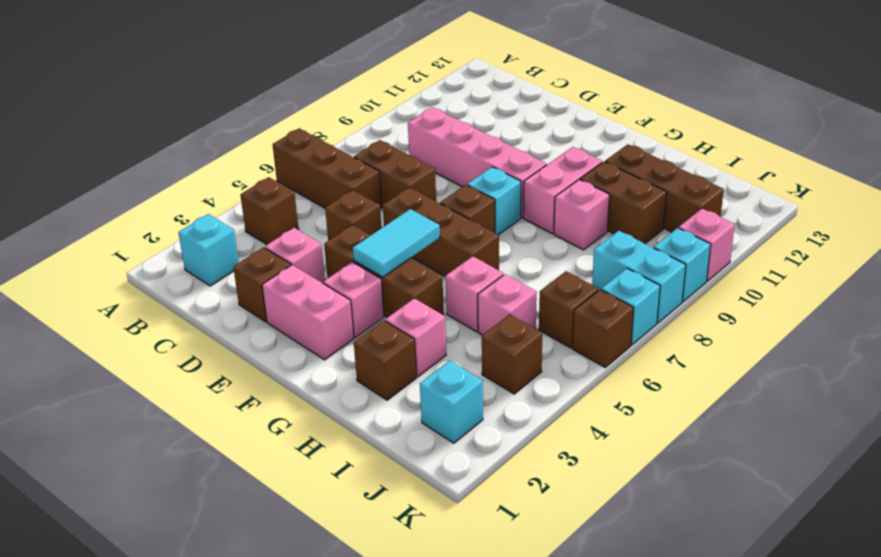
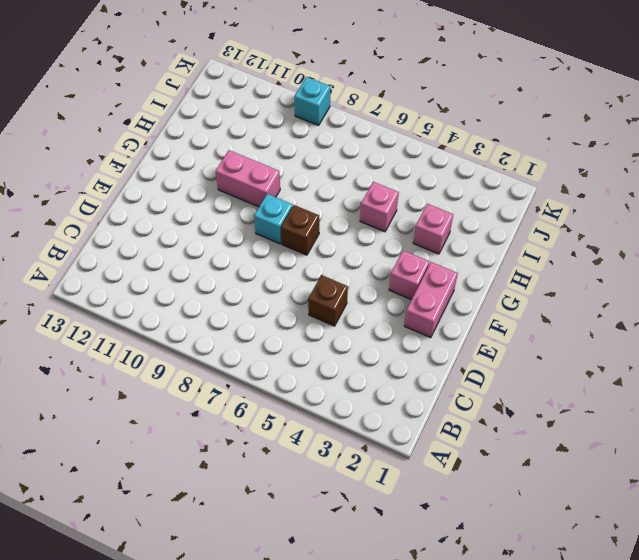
none -> brown 1x3 brick [272,128,382,209]
none -> cyan 1x1 brick [178,214,239,286]
none -> brown 1x1 brick [241,177,299,245]
none -> brown 1x2 brick [354,140,436,207]

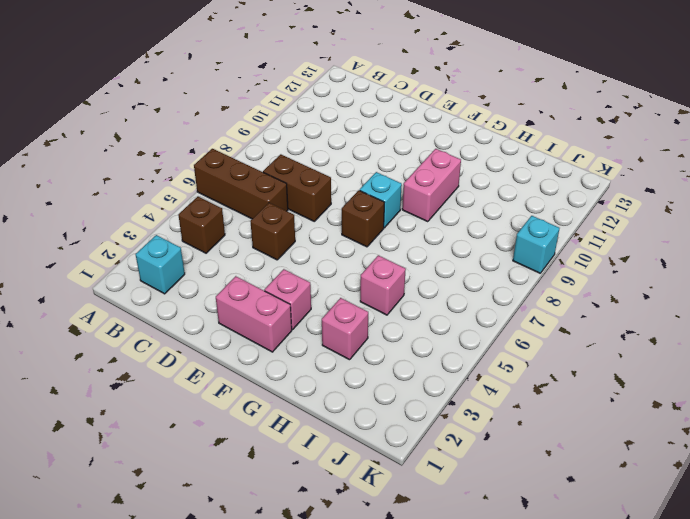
none -> pink 1x4 brick [408,107,547,218]
none -> brown 1x1 brick [233,247,291,322]
none -> pink 1x1 brick [265,228,325,283]
none -> brown 1x3 brick [324,225,444,318]

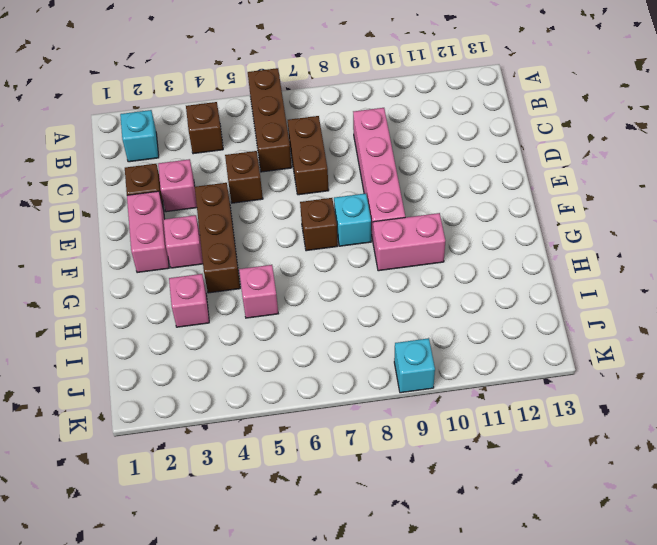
none -> brown 1x3 brick [383,187,499,276]
none -> brown 1x1 brick [354,320,417,400]
none -> pink 1x1 brick [554,180,609,250]
none -> brown 1x2 brick [580,162,667,244]

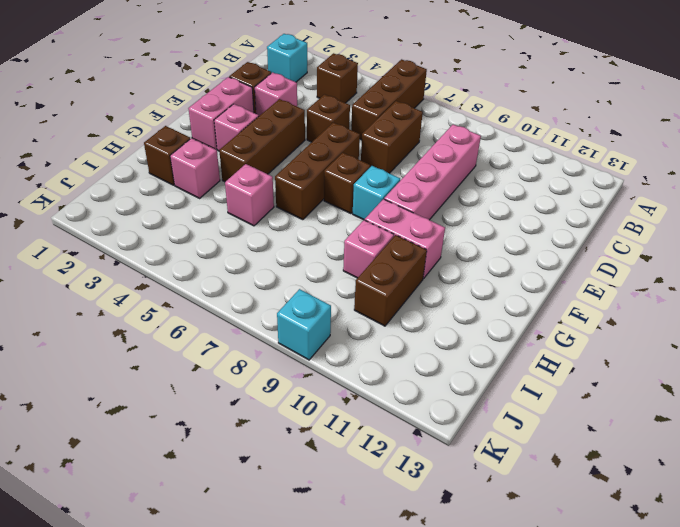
none -> brown 1x3 brick [605,144,724,232]
none -> pink 1x1 brick [478,274,537,335]
none -> cyan 1x1 brick [420,361,483,443]
none -> brown 1x1 brick [482,314,543,394]

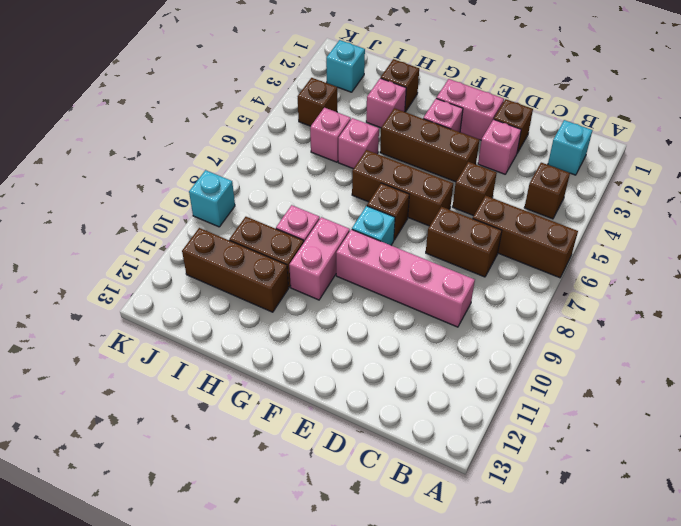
none -> brown 1x1 brick [539,271,598,348]
none -> cyan 1x2 brick [592,231,686,323]
none -> brown 1x1 brick [572,290,634,367]
none -> cyan 1x1 brick [601,268,660,345]

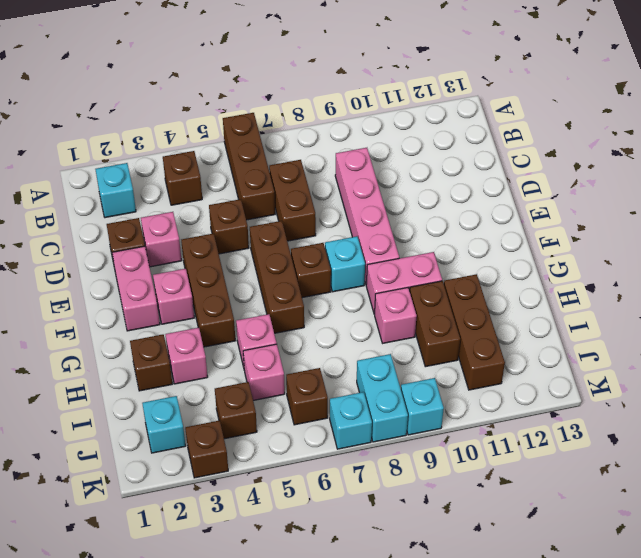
brown 1x1 brick [185,420,228,478] -> brown 1x1 brick moved to [572,290,634,367]
none -> pink 1x1 brick [679,209,735,281]
none -> cyan 1x2 tile [353,209,440,277]

